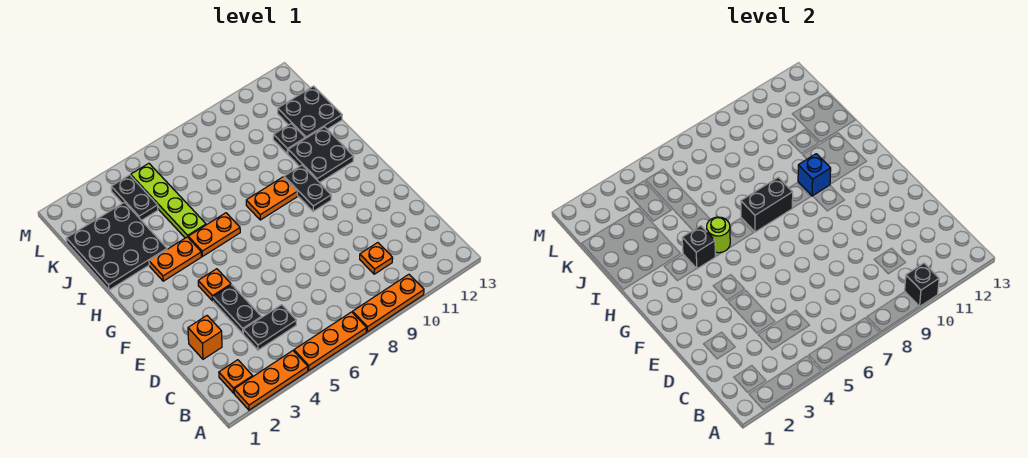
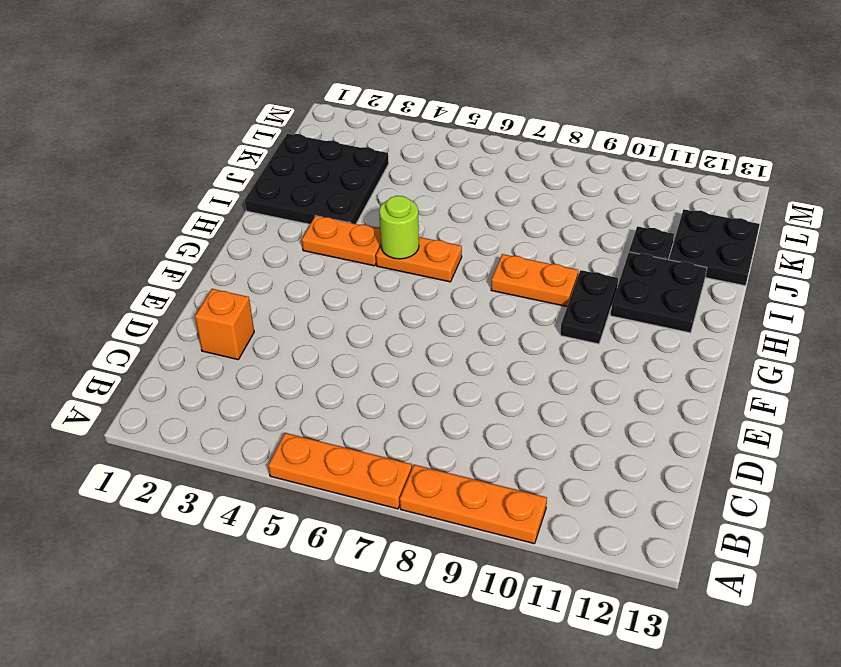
none -> orange 1x3 plate [234,351,308,410]
none -> orange 1x1 plate [219,360,253,393]
none -> black 1x2 plate [243,305,296,350]

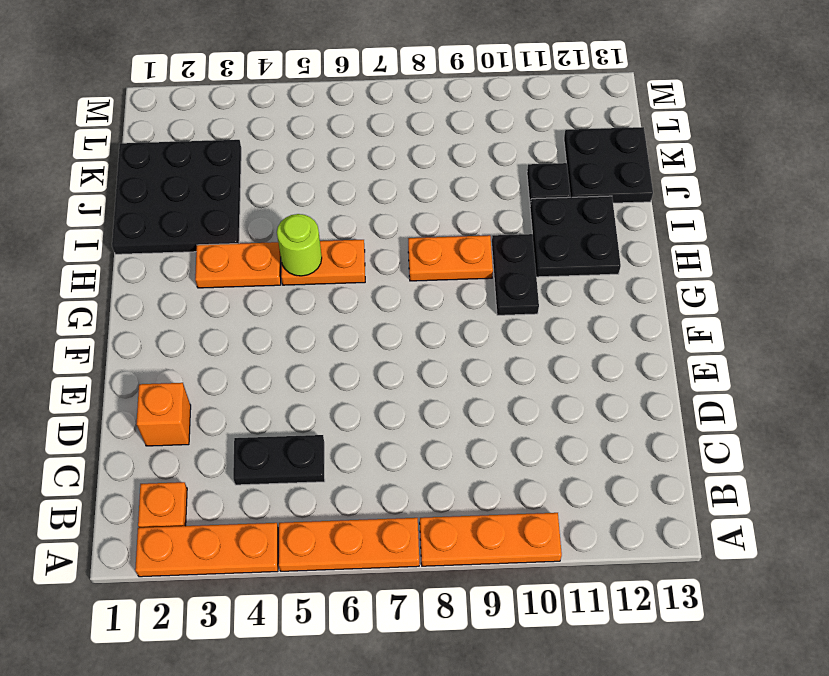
none -> orange 1x1 plate [360,243,393,274]
none -> black 1x2 plate [213,285,261,333]
none -> orange 1x1 plate [198,269,231,301]

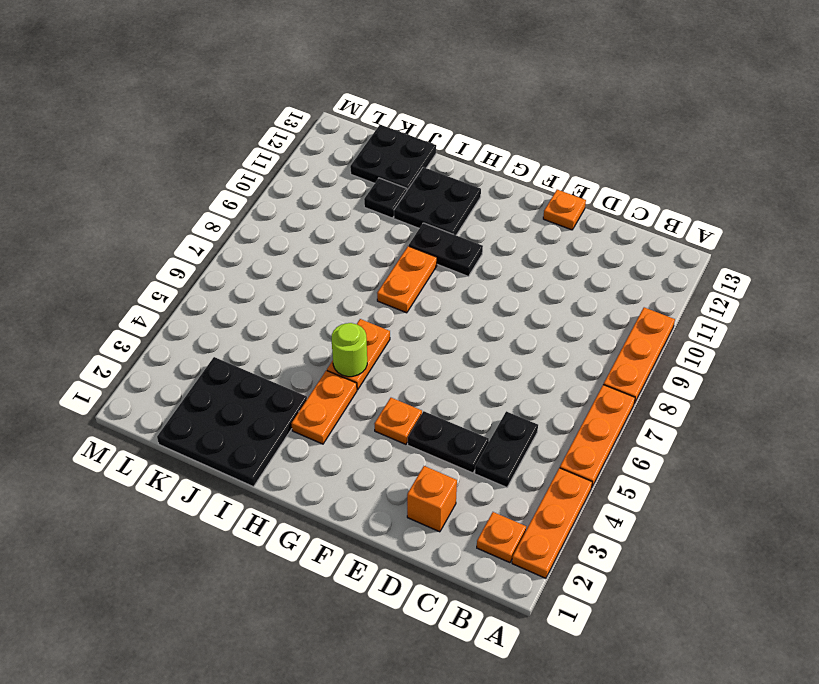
orange 1x1 plate [543,190,586,230] -> orange 1x1 plate moved to [360,243,393,274]
none -> lime 1x4 plate [131,163,206,238]
none -> black 1x2 plate [111,175,158,220]
none -> black 1x1 brick [905,263,939,307]

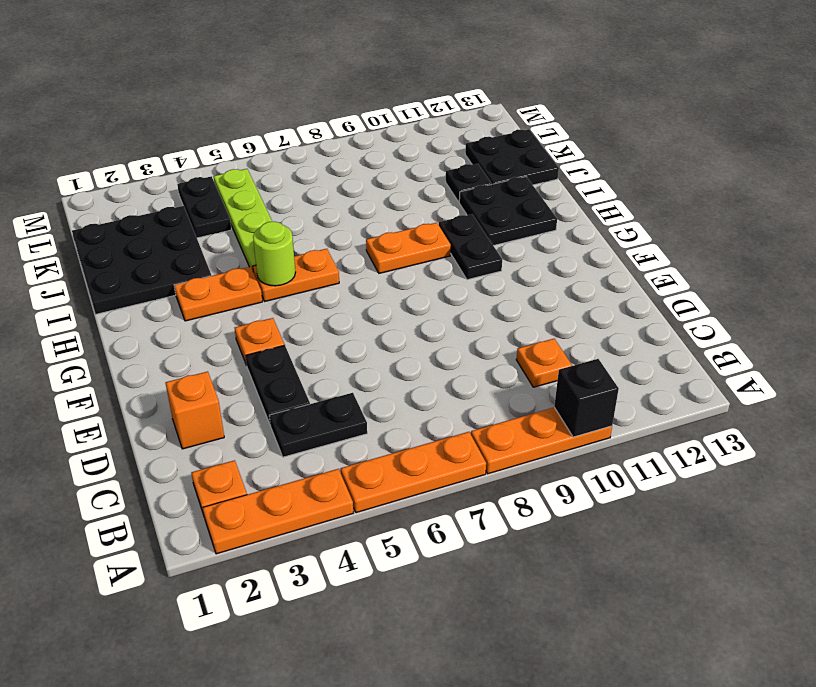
none -> black 1x1 brick [682,226,715,269]
none -> black 1x2 brick [741,177,793,232]
none -> blue 1x1 brick [798,154,831,196]

